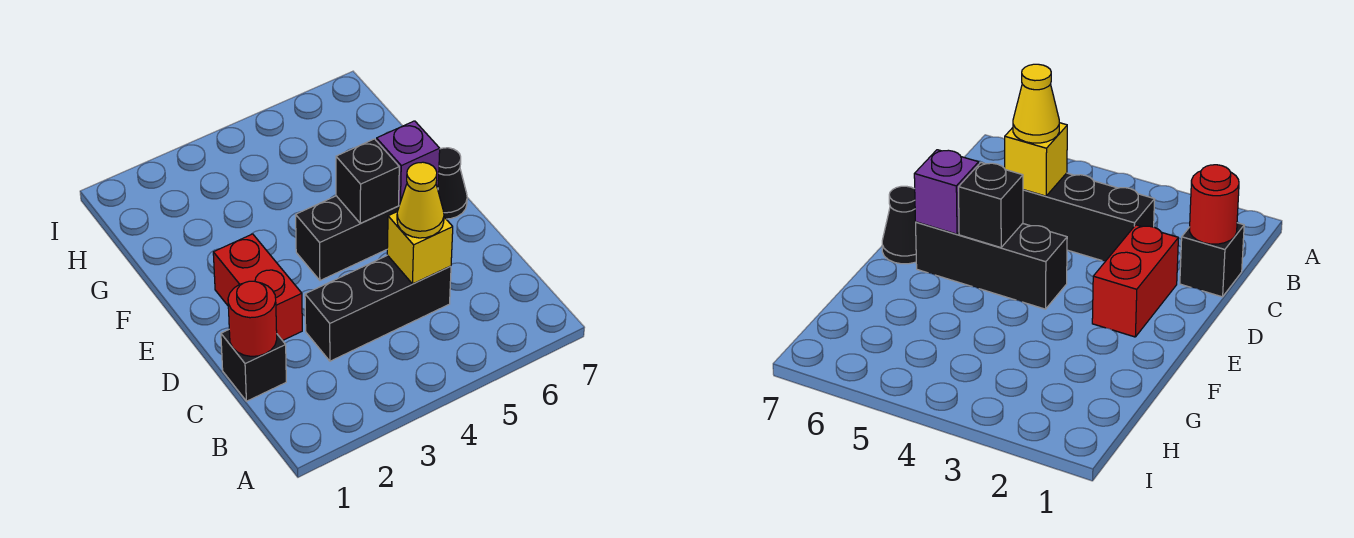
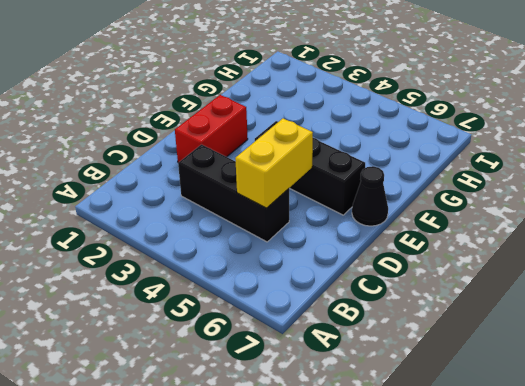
yellow 1x2 brick [235,118,313,208] -> yellow 1x1 brick [387,211,453,284]
none -> black 1x1 brick [221,330,286,401]
none -> red 1x1 round brick [228,281,277,356]

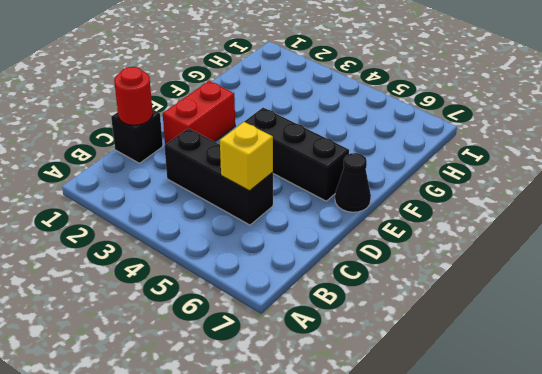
none -> black 1x1 brick [336,139,399,223]
none -> purple 1x1 brick [377,121,440,204]

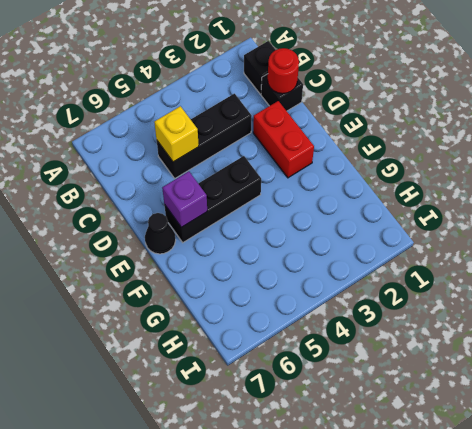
black 1x1 brick [244,41,275,94] -> black 1x1 brick moved to [336,139,399,223]
none -> yellow 1x1 cone [397,162,444,238]

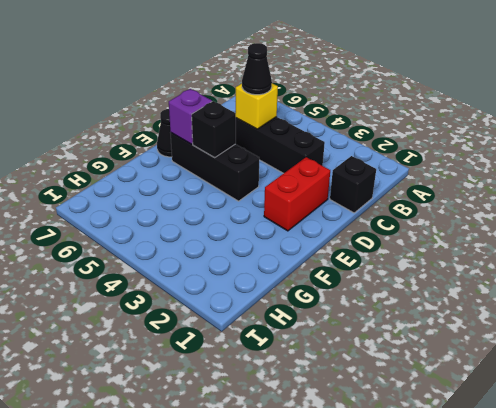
black 1x1 cone [242,43,272,95] -> yellow 1x1 cone [397,162,444,238]
none -> red 1x1 round brick [228,281,277,356]

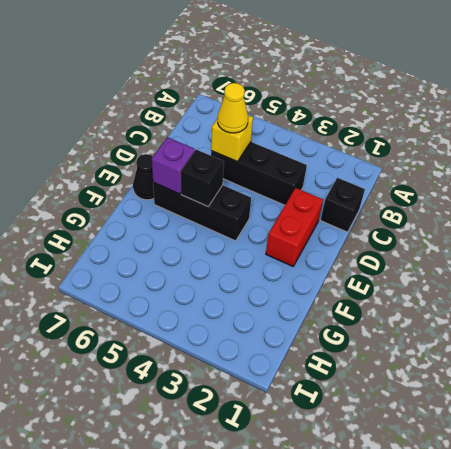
none -> red 1x1 round brick [228,281,277,356]

